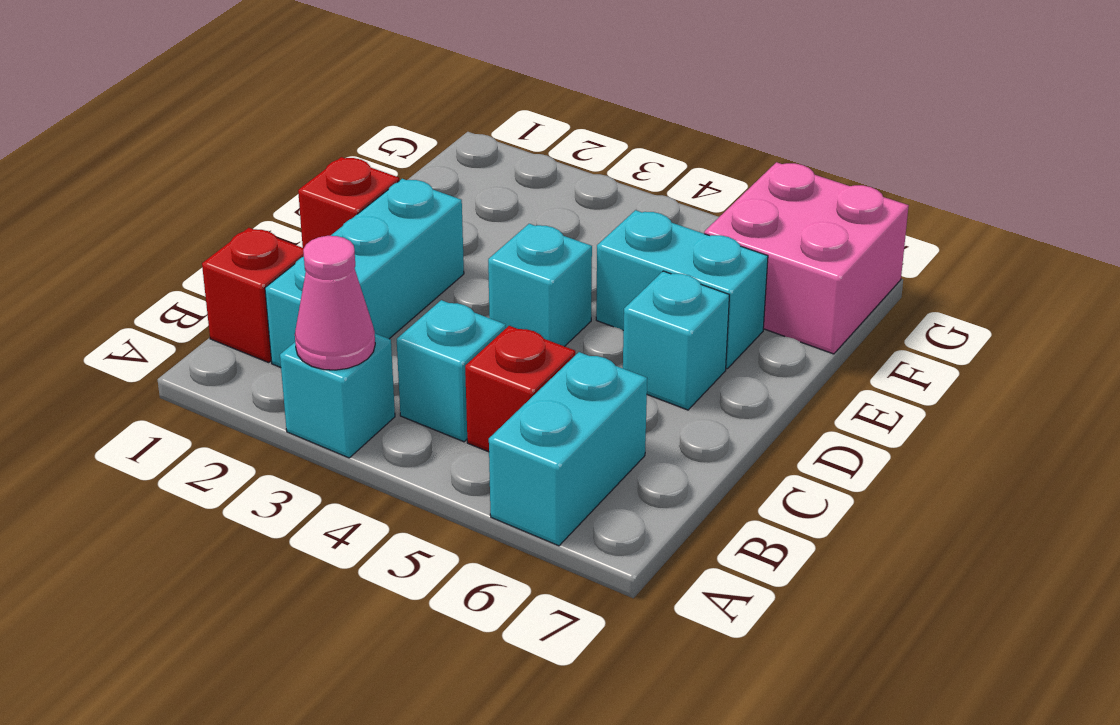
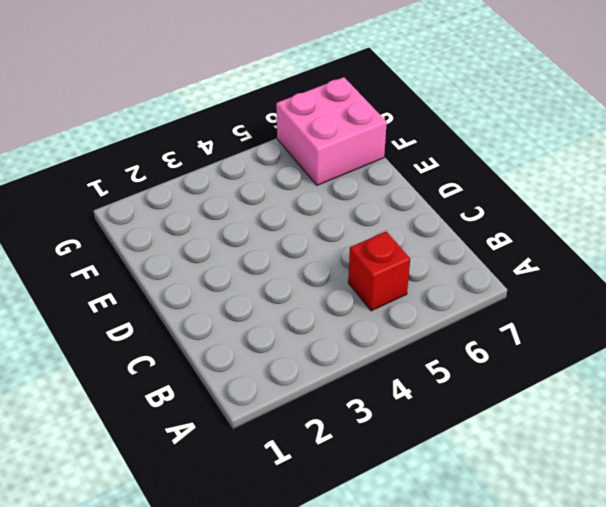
none -> cyan 1x1 brick [280,334,395,458]
none -> cyan 1x2 brick [489,352,647,546]
none -> red 1x1 brick [202,228,304,362]

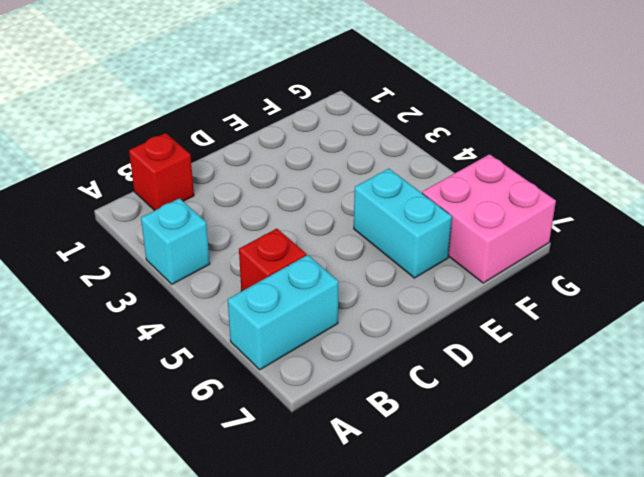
none -> cyan 1x3 brick [265,179,464,367]
none -> cyan 1x1 brick [397,300,506,442]
none -> red 1x1 brick [298,157,399,248]

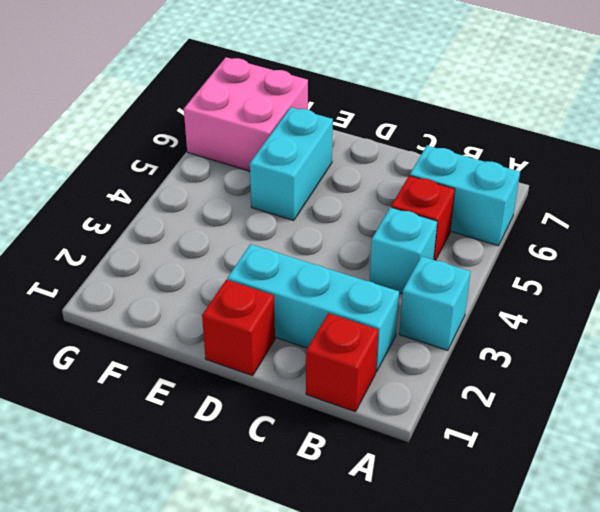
none -> cyan 1x1 brick [488,224,592,347]
none -> cyan 1x1 brick [623,271,729,410]
none -> pink 1x1 cone [295,236,375,370]

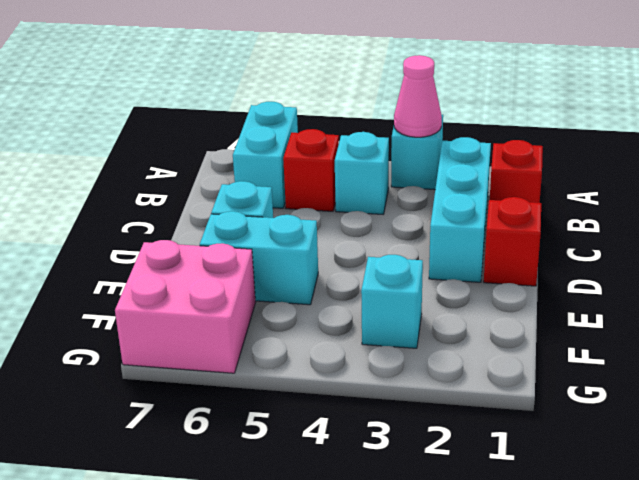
cyan 1x1 brick [361,255,423,348] -> cyan 1x1 brick moved to [488,224,592,347]

